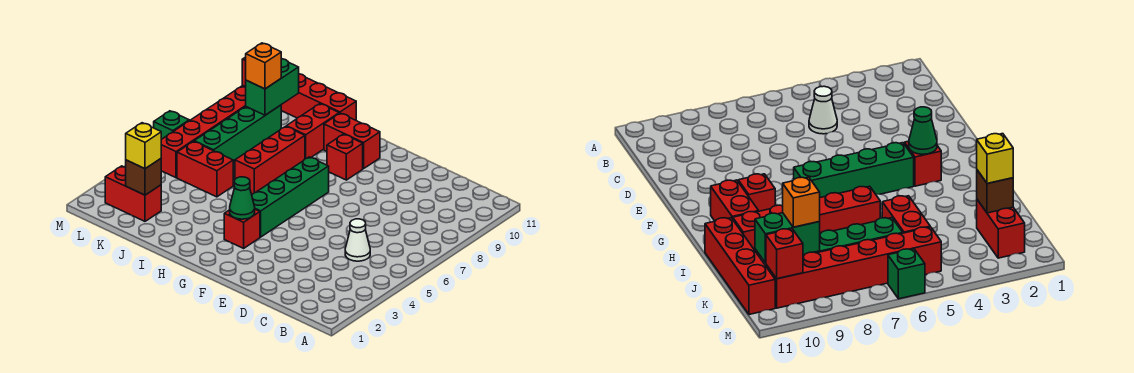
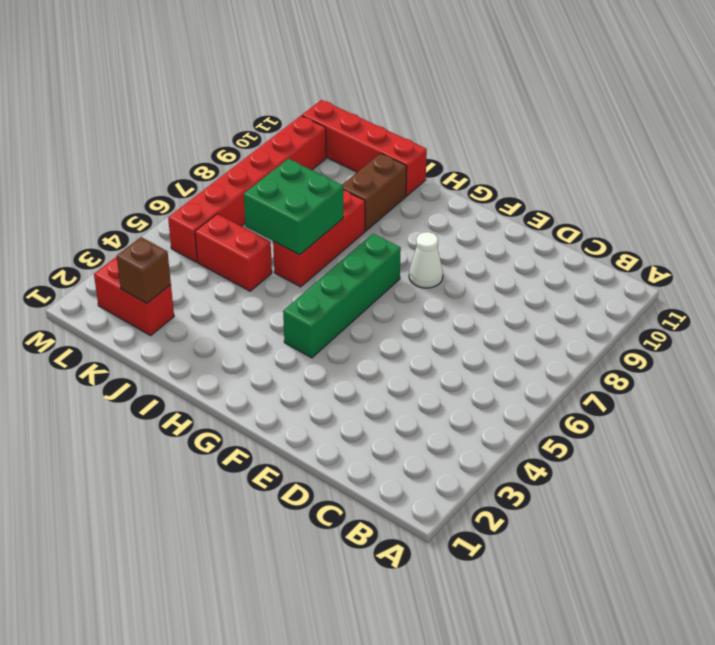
white 1x1 cone [409,232,443,288] -> white 1x1 cone moved to [345,219,370,261]
green 2x2 brick [243,159,343,255] -> none
brown 1x2 brick [342,153,407,231] -> red 1x2 brick [286,104,339,159]
none -> red 1x1 brick [224,209,260,248]
none -> red 1x1 brick [327,134,363,180]
none -> red 1x2 brick [324,113,380,169]

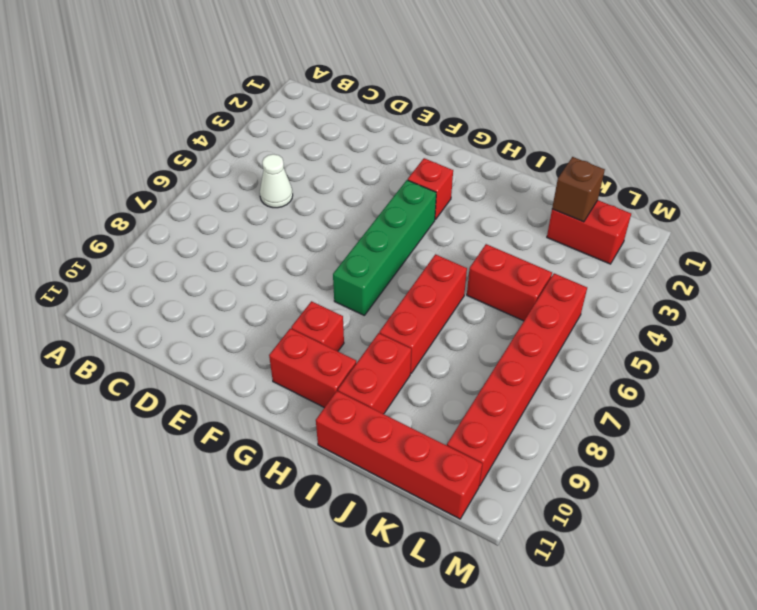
none -> green 1x4 brick [194,105,281,163]
none -> green 1x1 brick [154,111,189,139]
none -> green 1x1 cone [230,177,255,219]

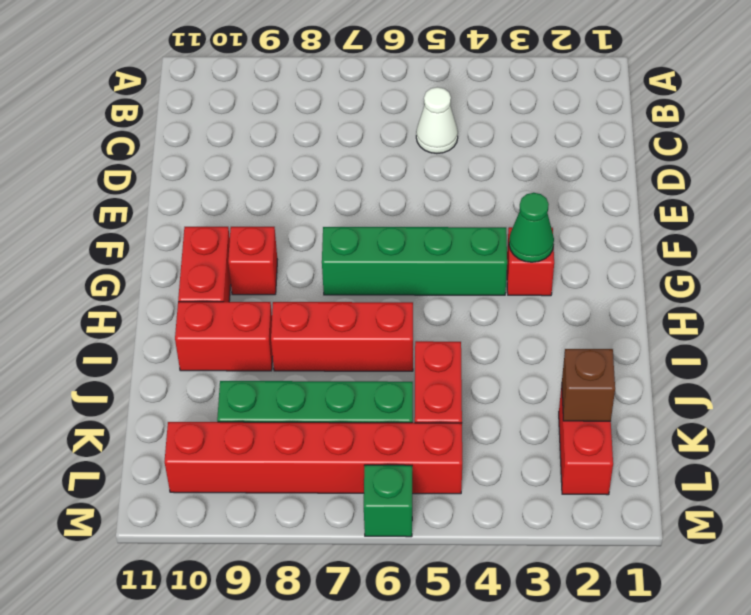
none -> red 1x4 brick [281,74,356,120]
none -> green 1x2 brick [246,59,299,115]
none -> red 1x1 brick [766,229,803,279]

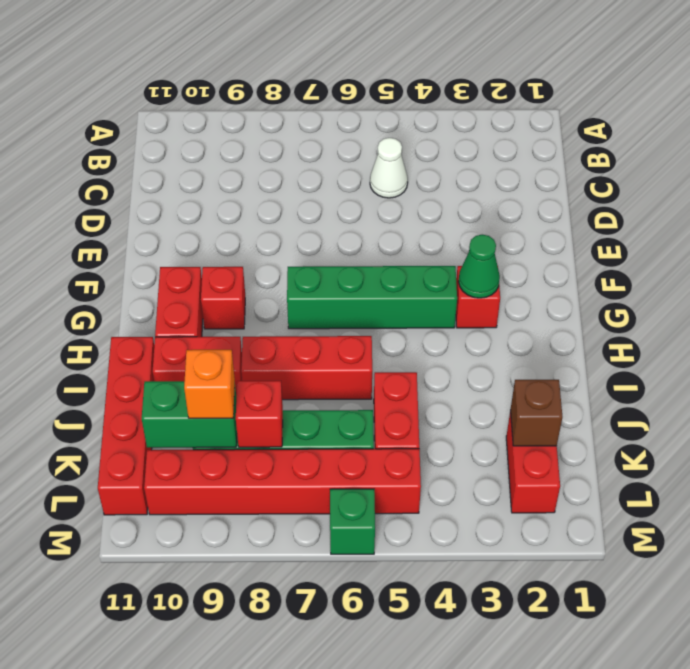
red 1x1 brick [236,381,283,447] -> red 1x1 brick moved to [766,229,803,279]
none -> yellow 1x1 brick [126,123,161,169]

